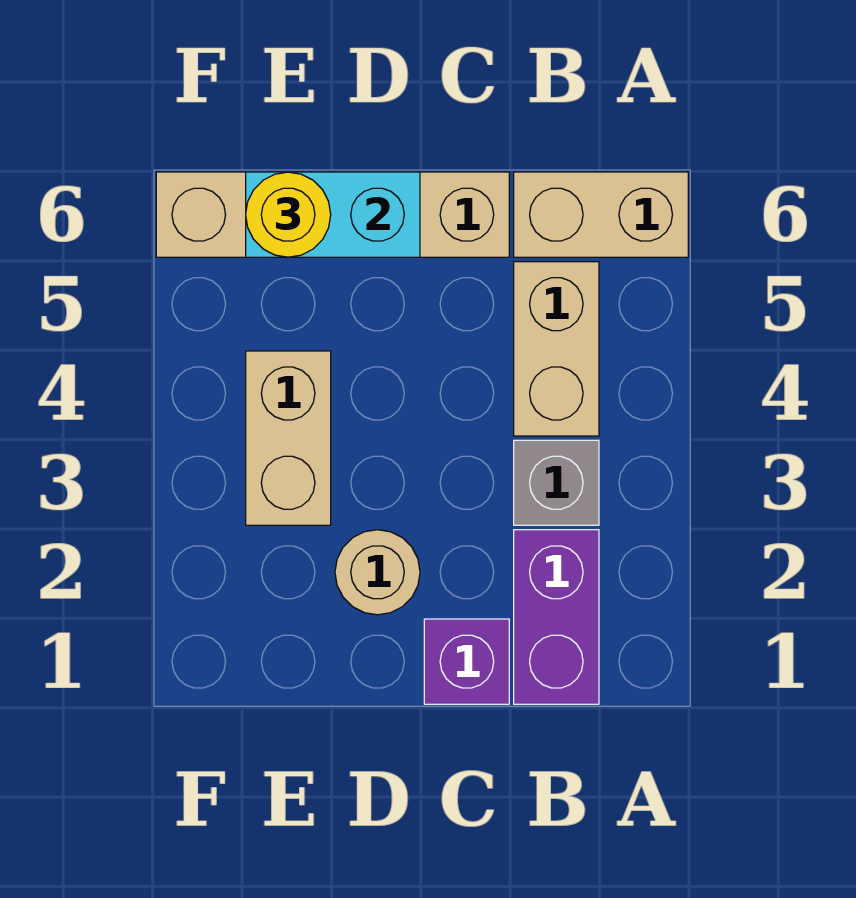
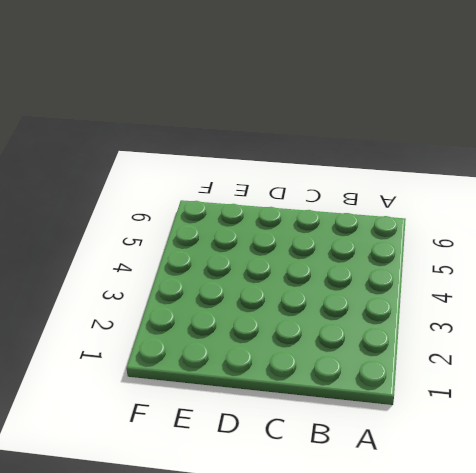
none -> tan 1x2 brick [514,172,688,257]
none -> purple 1x2 brick [514,530,599,704]

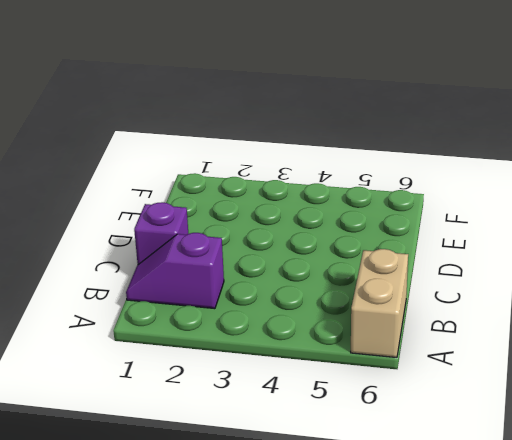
purple 1x2 slope [126,233,224,309] -> purple 1x2 brick [514,530,599,704]
none -> grey 1x1 brick [514,440,599,525]
none -> tan 1x2 brick [514,262,599,436]

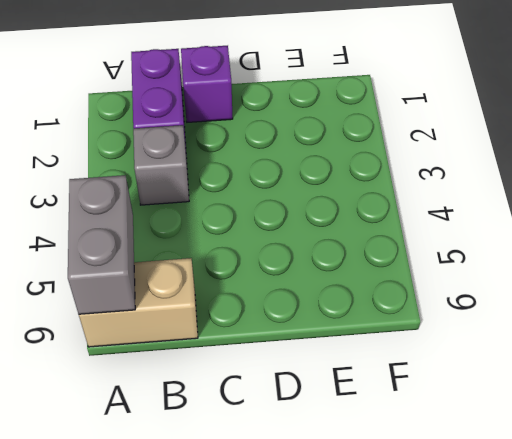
grey 1x2 brick [68,175,135,314] -> none
none -> tan 1x2 brick [514,262,599,436]
none -> tan 1x4 brick [156,172,509,257]

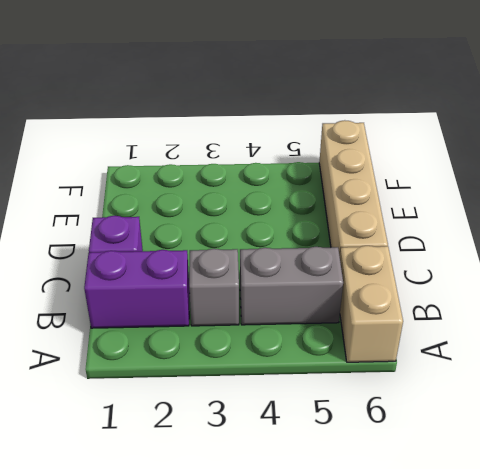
grey 1x2 brick [240,247,343,325] -> tan 1x2 brick [514,262,599,436]
none -> tan 1x1 round brick [335,530,420,615]
none -> tan 1x2 brick [246,351,331,525]

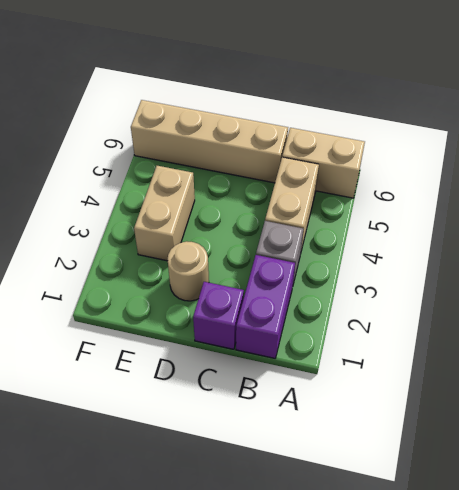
none -> cyan 1x2 brick [246,172,420,257]
none -> yellow 1x1 round brick [246,172,331,257]

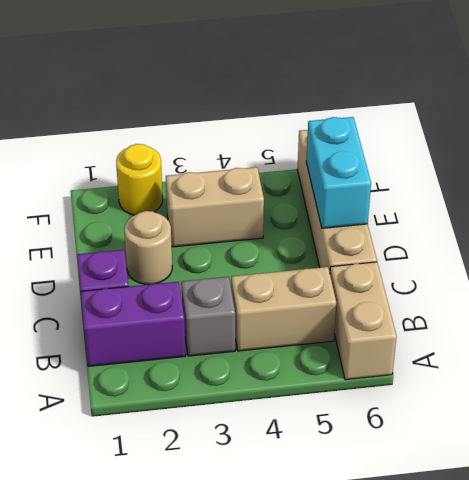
yellow 1x1 round brick [116,144,163,215] -> yellow 1x1 round brick moved to [246,172,331,257]

